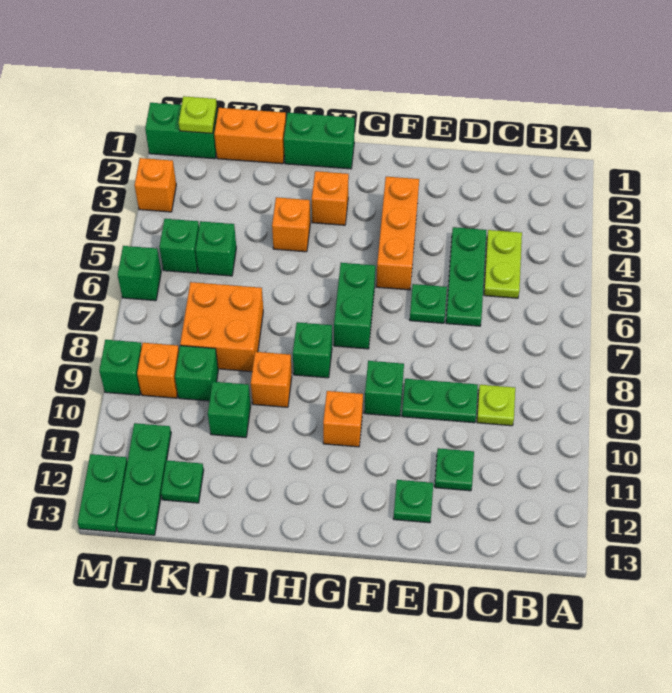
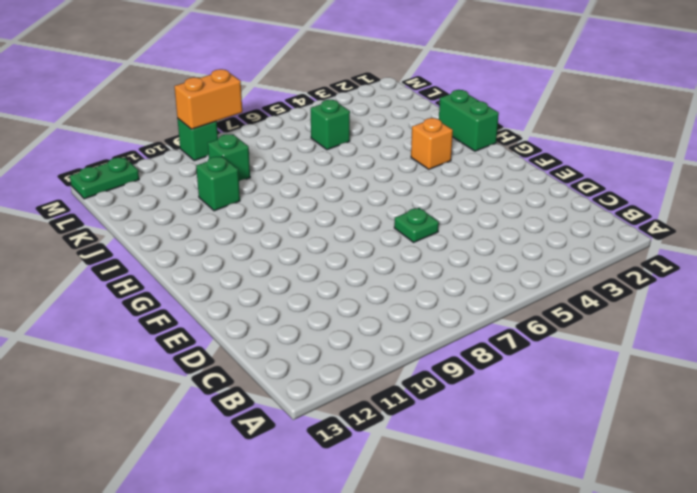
orange 1x2 brick [174,69,242,129] -> orange 1x2 brick turned to [214,108,286,164]
none -> lime 1x2 plate [484,230,522,298]
none -> lime 1x1 plate [477,385,515,426]
none -> green 1x3 plate [446,227,486,326]
none -> green 1x2 plate [402,379,478,423]

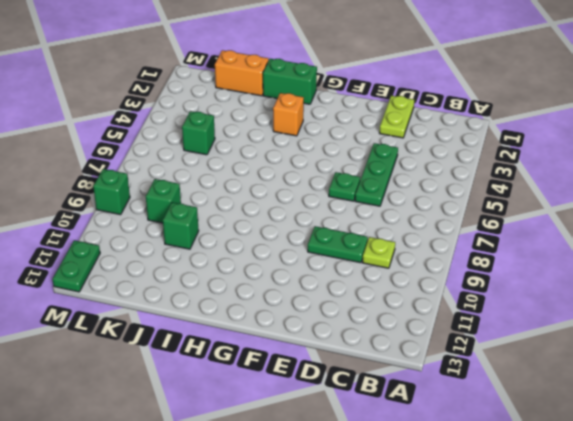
lime 1x2 plate [380,96,414,138] -> lime 1x2 plate moved to [484,230,522,298]
none -> green 1x1 plate [435,448,474,491]
none -> green 1x1 plate [393,480,433,523]
none -> orange 1x3 brick [376,177,419,290]
none -> green 1x1 brick [364,361,404,417]

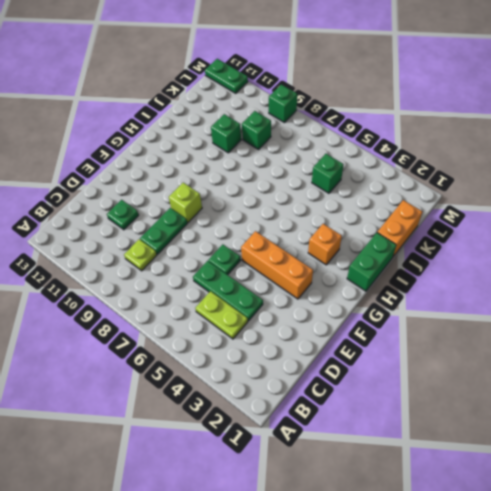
lime 1x1 brick [169,183,202,223] -> green 1x1 brick [364,361,404,417]
none -> green 1x1 plate [393,480,433,523]
none -> green 1x2 brick [334,263,375,349]
none -> orange 1x1 brick [323,391,363,447]
none -> green 1x1 brick [293,322,332,378]

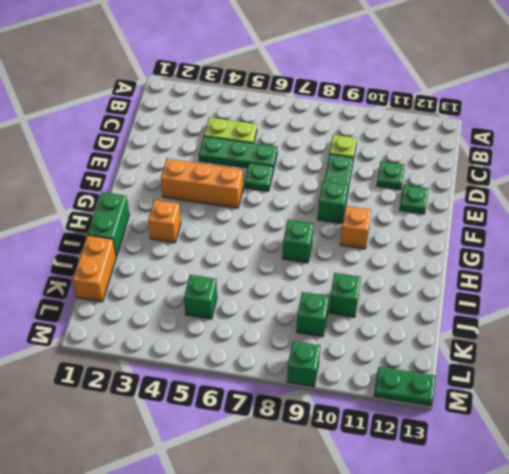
none -> green 1x2 brick [334,263,375,349]
none -> orange 1x1 brick [272,197,310,252]
none -> orange 1x1 brick [251,352,292,407]
none -> orange 2x2 brick [180,282,263,372]

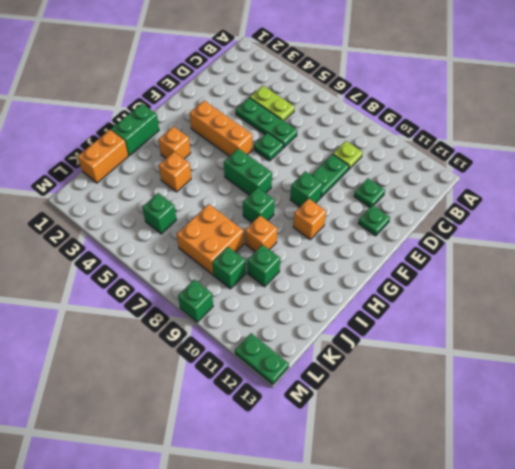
none -> green 1x1 plate [161,461,204,503]
none -> green 1x2 brick [145,103,218,159]
none -> green 1x1 brick [159,219,199,273]
none -> orange 1x1 brick [137,343,179,398]

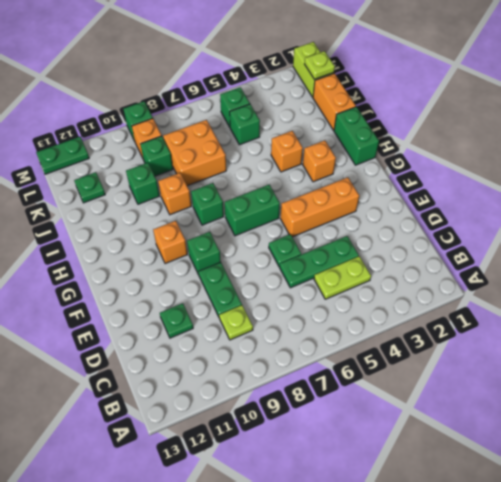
lime 1x2 brick [293,42,334,97] -> green 1x2 brick [145,103,218,159]
none -> green 1x1 plate [393,480,433,523]
none -> green 1x3 plate [116,423,171,535]
none -> orange 1x1 brick [135,158,176,212]
none -> green 1x1 brick [118,246,161,301]

